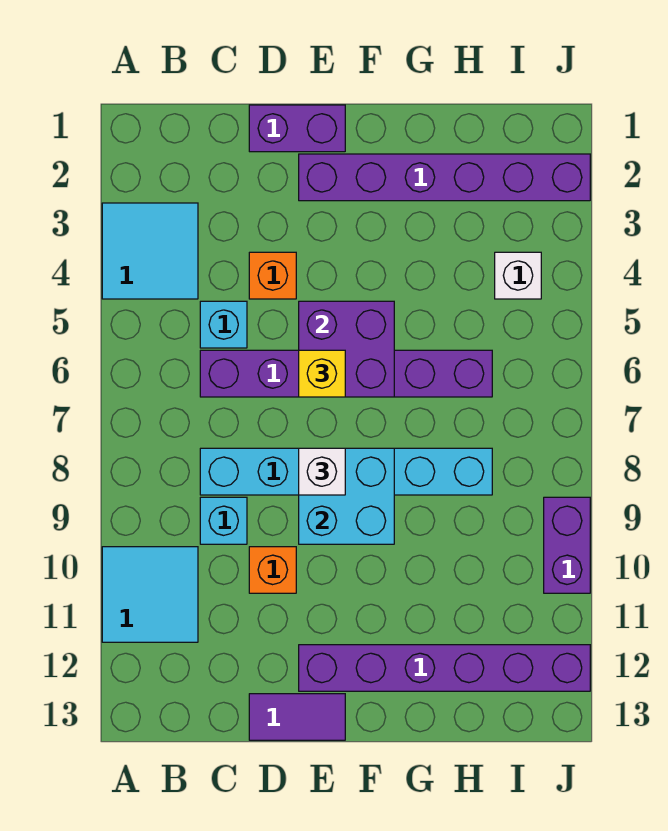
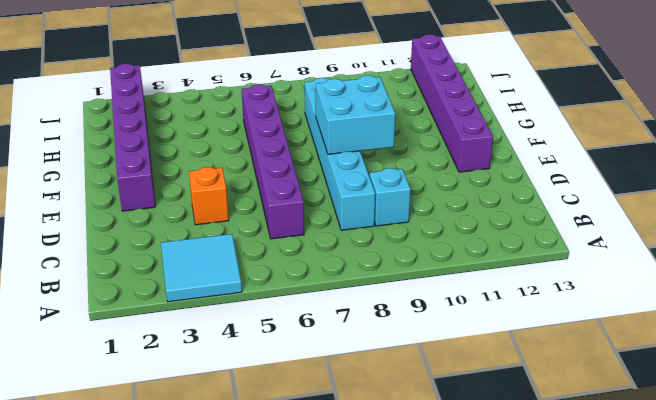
none -> cyan 2x2 tile [102,547,198,642]
none -> cyan 1x1 brick [200,301,247,348]
none -> purple 1x2 brick [249,105,345,152]

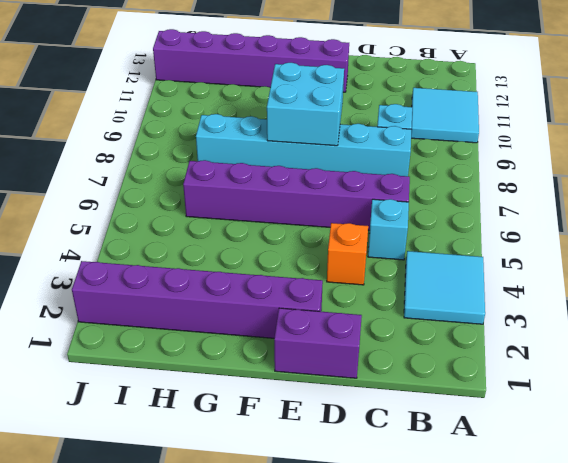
none -> orange 1x1 brick [249,547,296,593]
none -> purple 1x2 tile [249,694,345,740]
none -> white 1x1 brick [495,252,541,299]

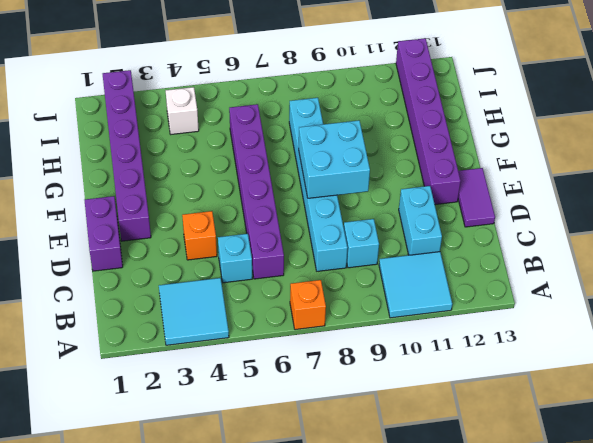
orange 1x1 brick [290,280,326,330] -> orange 1x1 brick moved to [249,547,296,593]
cyan 1x2 brick [399,186,442,255] -> none
none -> purple 1x2 brick [544,497,590,593]
none -> purple 2x2 brick [299,301,394,397]
none -> yellow 1x1 brick [299,350,345,397]

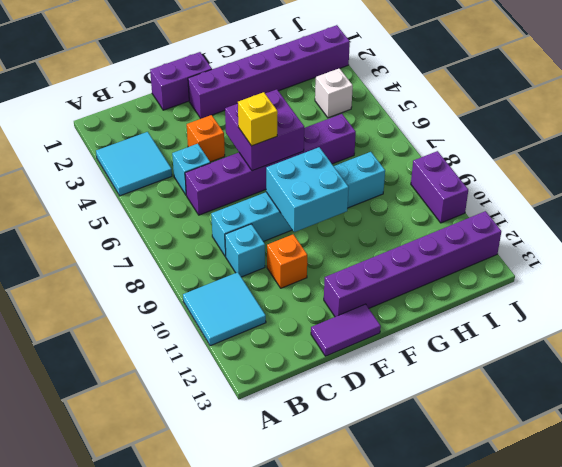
none -> white 1x1 brick [299,448,345,495]

